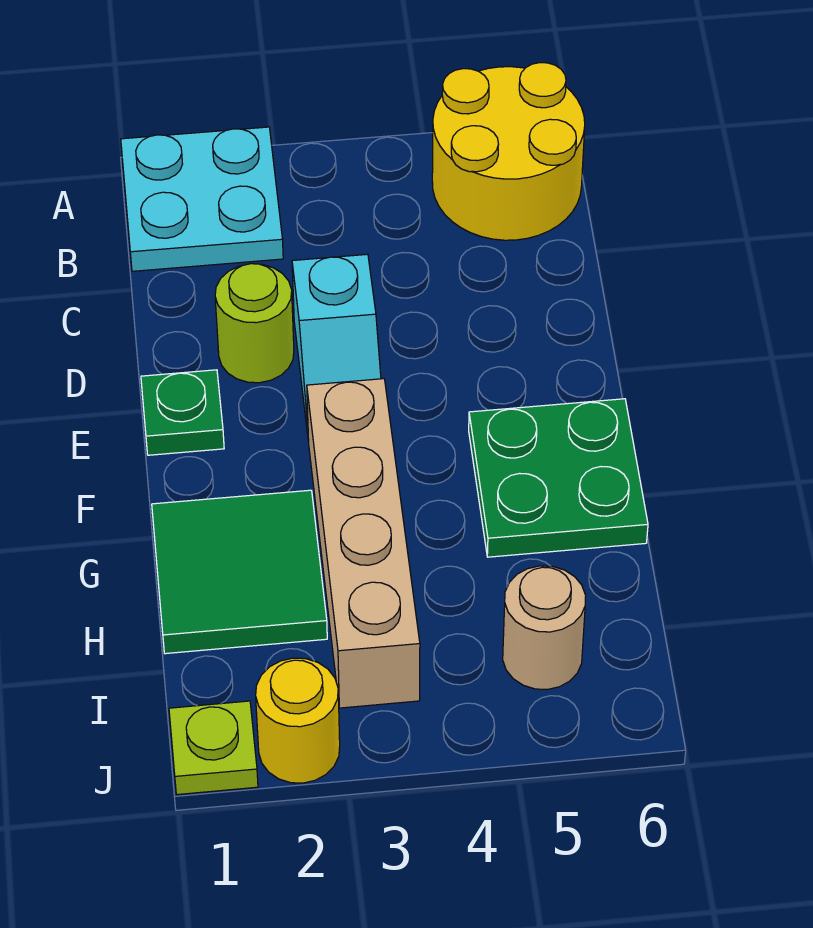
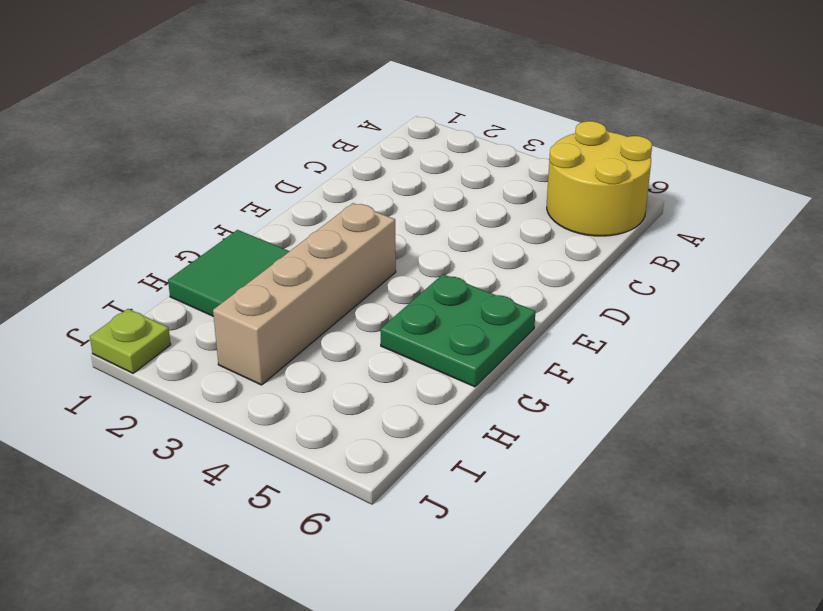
none -> cyan 2x2 plate [121,127,283,271]
none -> lime 1x1 round brick [215,264,294,383]

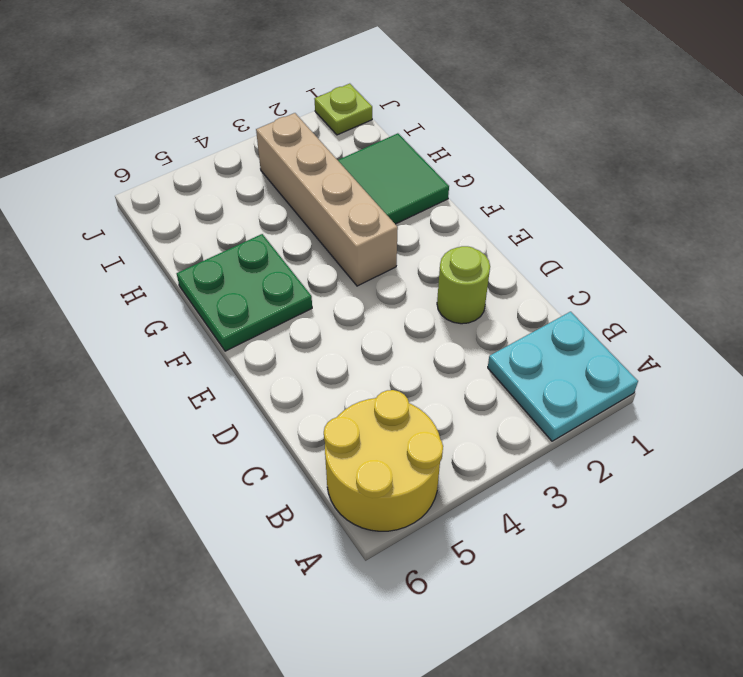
none -> cyan 1x2 slope [292,254,381,441]
none -> green 1x1 plate [141,370,224,455]

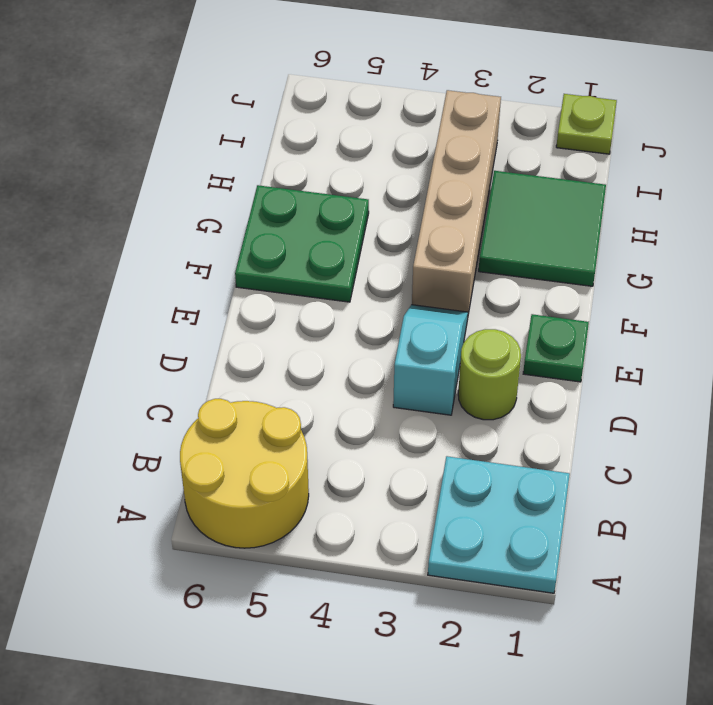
none -> tan 1x1 round brick [503,566,586,690]
none -> yellow 1x1 round brick [256,658,340,783]

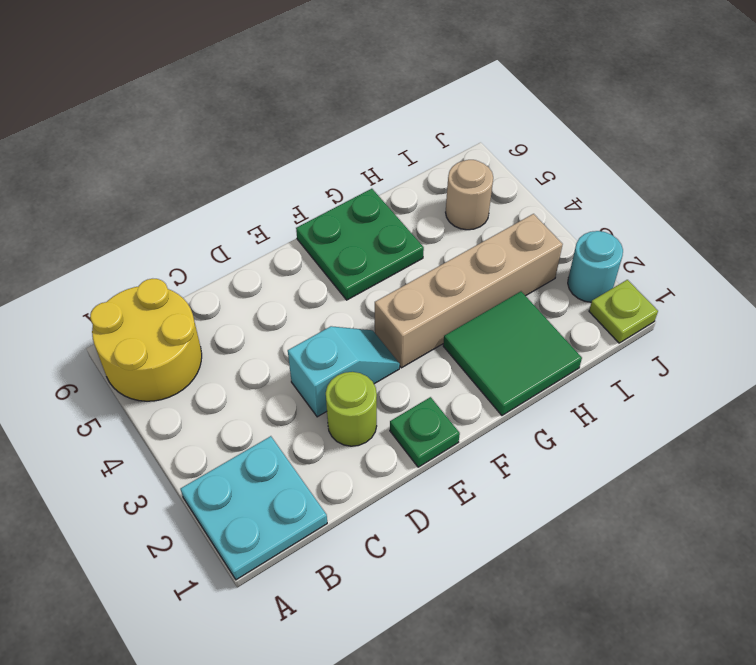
cyan 1x1 round brick [568,231,623,302] -> yellow 1x1 round brick [256,658,340,783]

